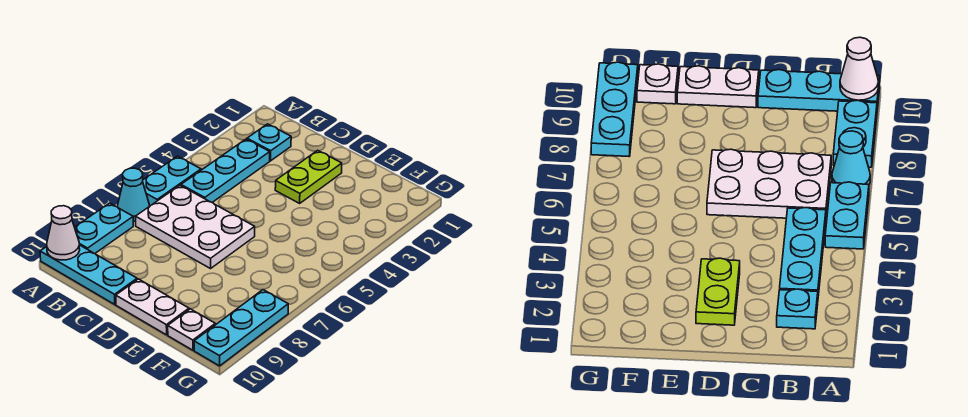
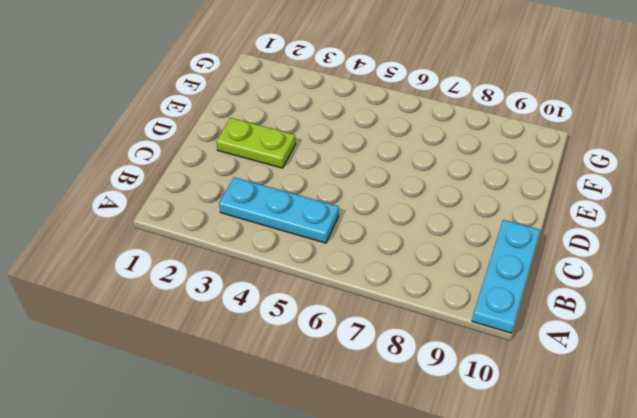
none -> cyan 1x2 plate [143,156,201,206]
none -> cyan 1x1 cone [118,168,149,221]
none -> cyan 1x2 plate [75,203,133,254]

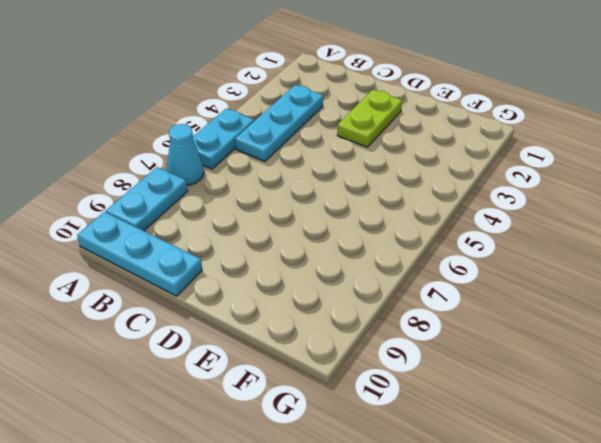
none -> cyan 1x1 plate [247,124,291,161]
none -> white 2x3 plate [136,185,255,269]
none -> white 1x2 plate [116,279,189,335]

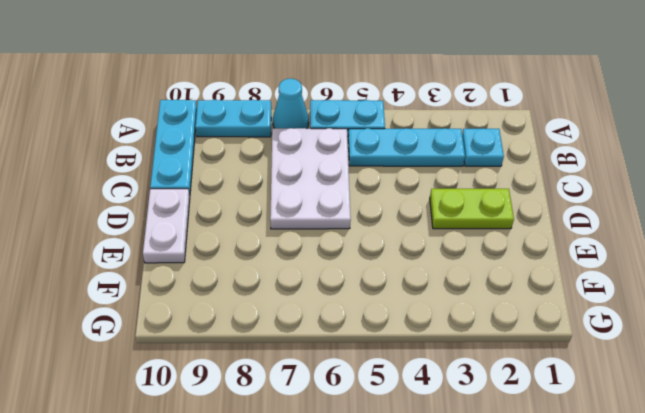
none -> white 1x1 plate [168,309,215,350]
none -> cyan 1x3 plate [194,290,288,366]
none -> white 1x1 cone [47,206,80,260]

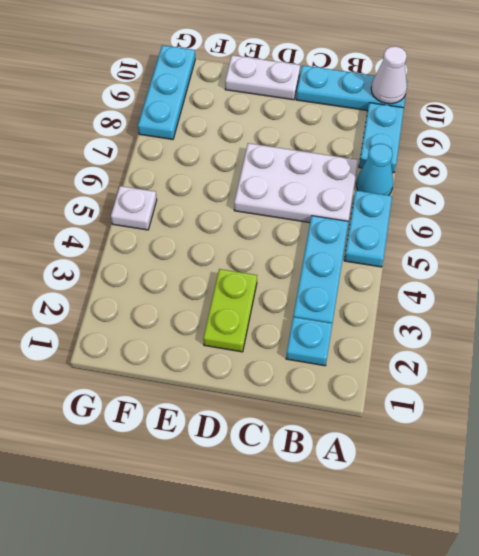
white 1x1 plate [111,186,157,230] -> white 1x1 plate moved to [168,309,215,350]

